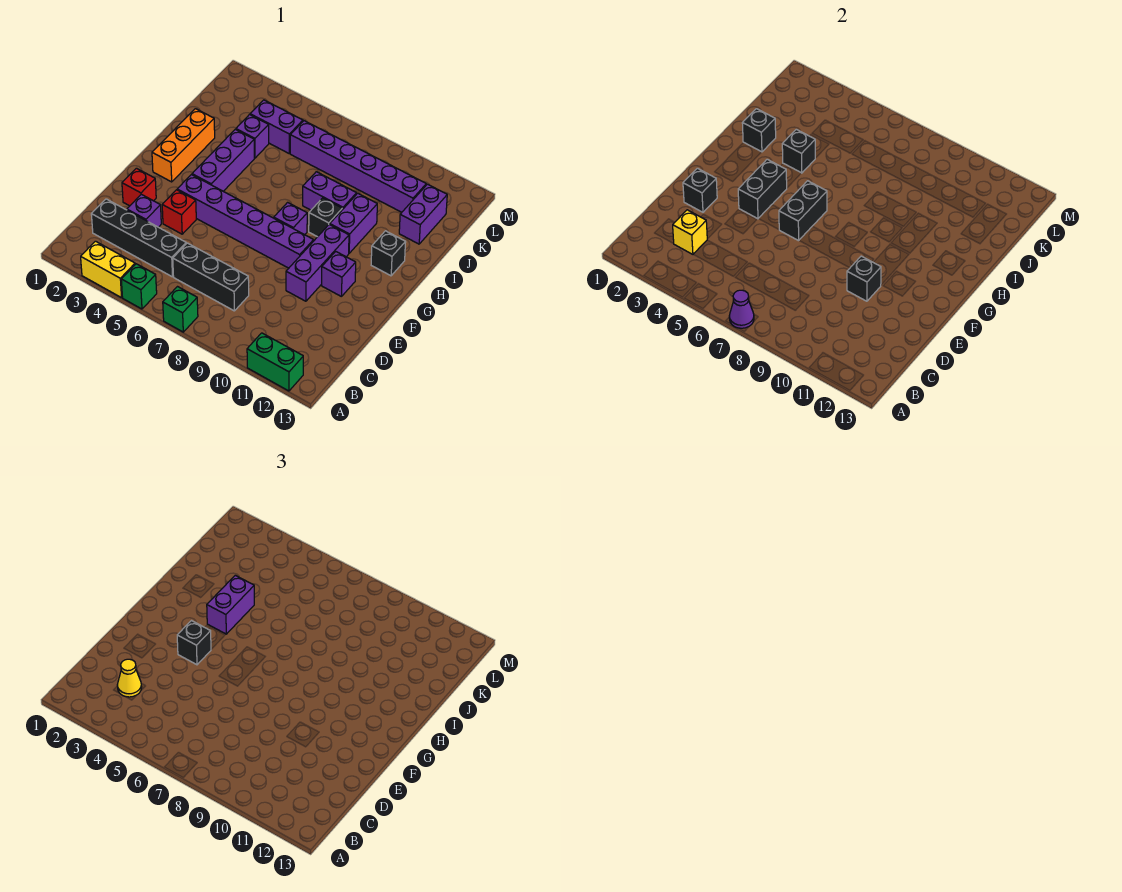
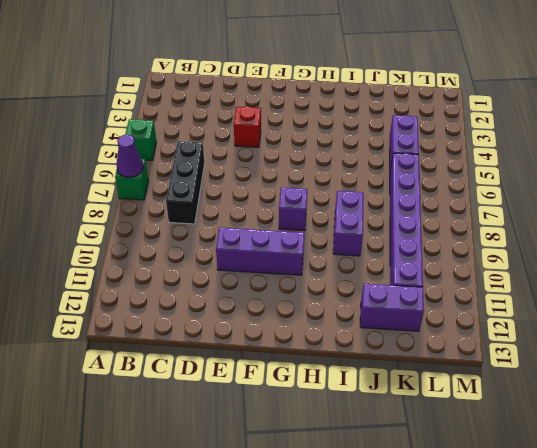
none -> yellow 1x2 brick [81,241,135,298]
none -> green 1x2 brick [247,333,303,391]
none -> black 1x4 brick [91,199,186,277]
none -> purple 1x1 brick [127,194,161,227]

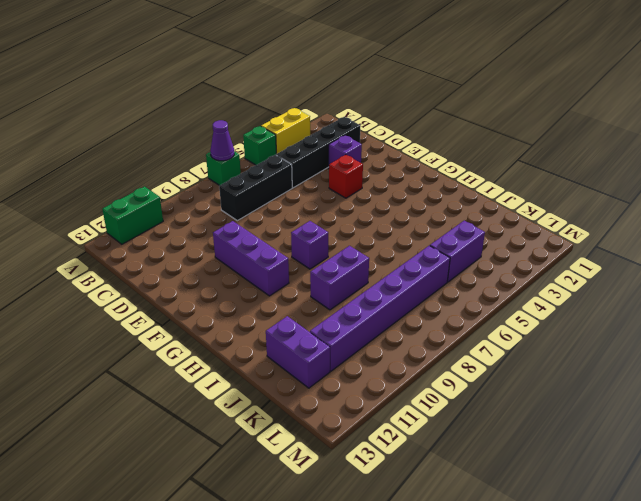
none -> red 1x1 brick [122,168,156,206]
none -> purple 1x6 brick [177,175,314,268]
none -> purple 1x1 brick [322,251,356,297]
none -> orange 1x3 brick [152,109,215,182]

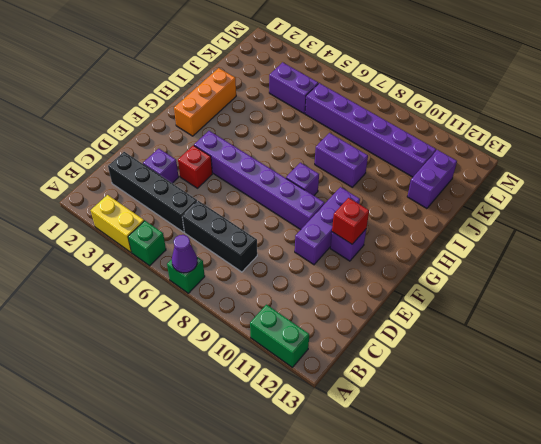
red 1x1 brick [332,198,369,244] -> red 1x1 brick moved to [122,168,156,206]
none -> purple 1x3 brick [192,129,254,191]
none -> black 1x1 brick [309,198,342,237]
none -> purple 1x2 brick [330,193,377,253]
none -> black 1x1 brick [371,231,406,276]

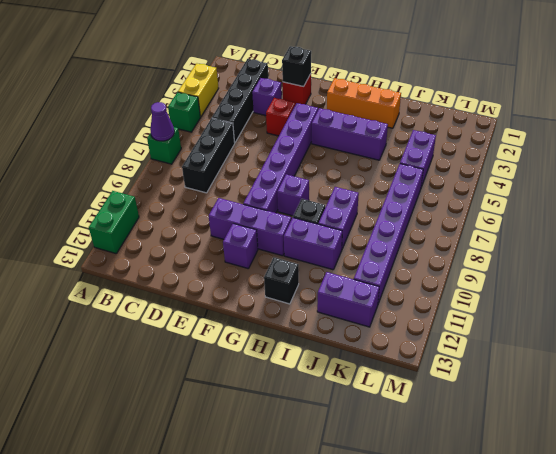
none -> purple 1x1 brick [236,115,269,158]
none -> yellow 1x1 brick [673,210,707,254]
none -> black 1x1 brick [847,256,881,301]
none -> black 1x2 brick [738,159,787,219]

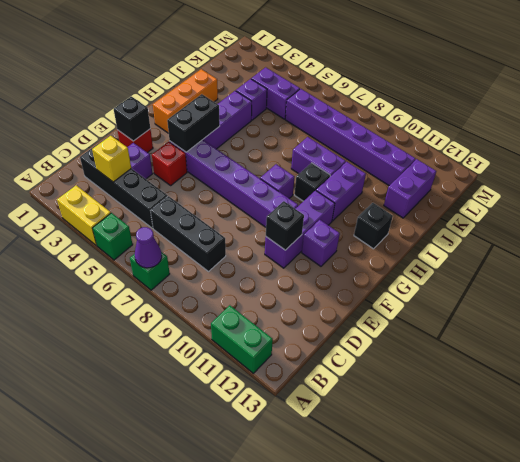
none -> black 1x2 brick [779,181,827,241]
none -> black 1x1 brick [742,109,776,152]
none -> black 1x1 brick [782,129,815,173]
none -> yellow 1x1 cone [117,659,142,697]

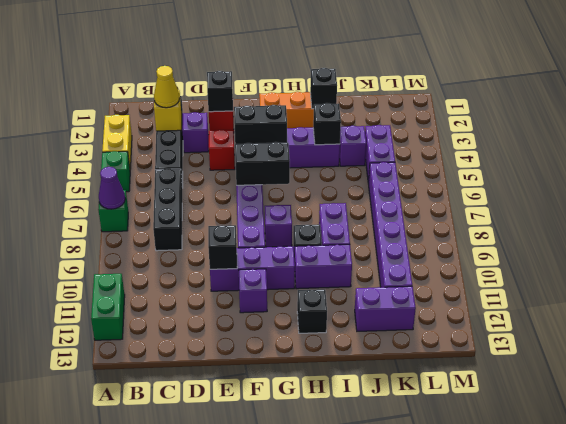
none -> black 1x1 brick [177,621,211,665]
none -> purple 1x2 brick [207,575,254,634]

